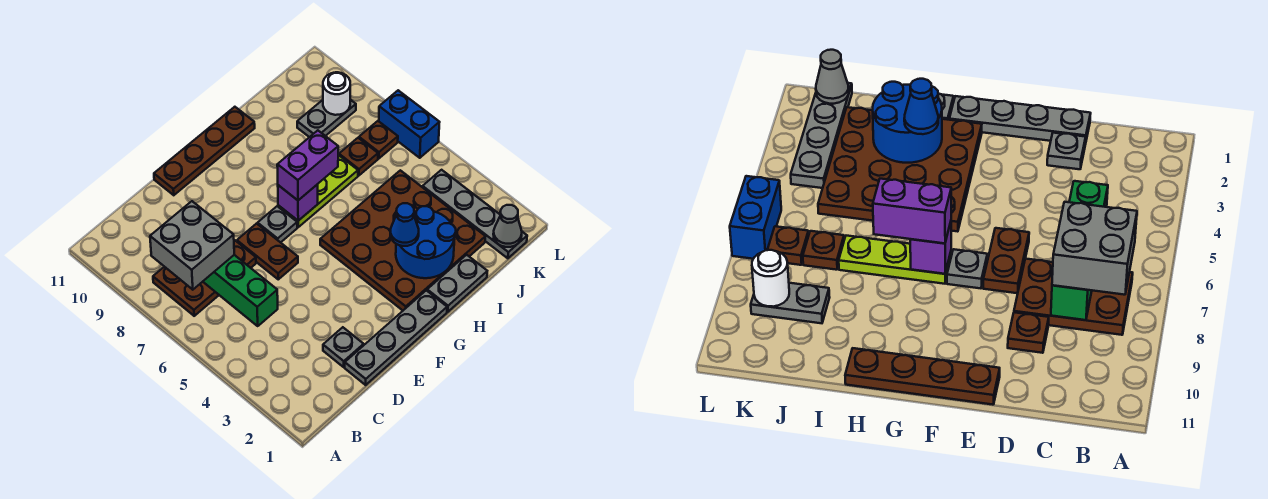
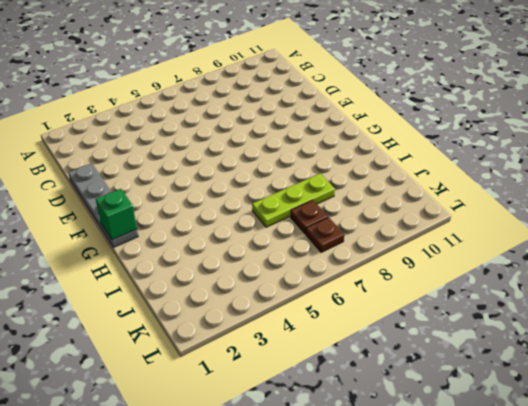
green 1x1 brick [96,189,137,240] -> none
lime 1x3 plate [252,174,335,227] -> lime 1x3 plate turned to [278,155,358,227]
none -> brown 2x3 plate [153,240,256,316]
none -> grey 1x1 plate [323,327,364,367]
none -> brown 1x1 plate [1008,312,1049,353]

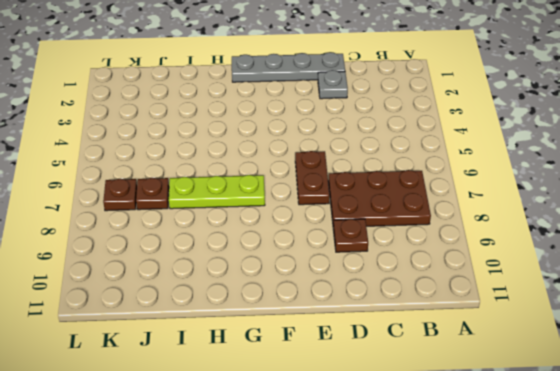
none -> brown 1x4 plate [154,107,255,195]
none -> grey 1x1 plate [258,206,297,243]
none -> brown 4x4 plate [320,170,486,310]

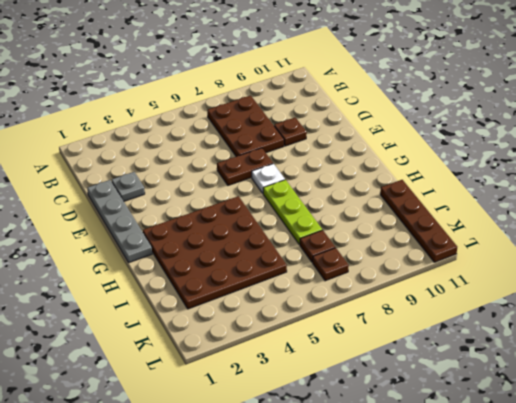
white 1x1 plate [252,164,285,193] -> grey 1x1 plate [258,206,297,243]
brown 1x4 plate [380,180,457,262] -> brown 1x4 plate moved to [154,107,255,195]
none -> grey 1x2 plate [427,255,487,312]
none -> grey 1x2 plate [297,100,356,137]
none -> grey 1x4 plate [423,170,527,258]

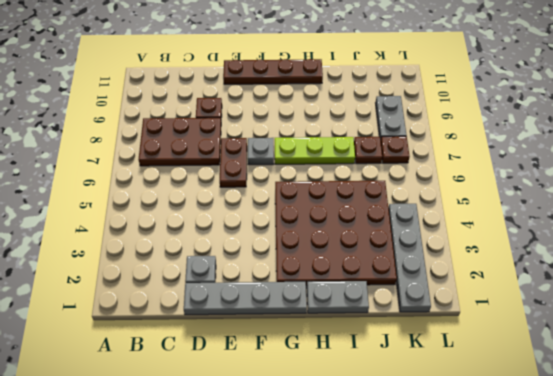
grey 1x2 plate [376,96,406,139] -> grey 1x2 plate turned to [297,100,356,137]
none -> blue 1x2 brick [379,90,440,158]
none -> green 1x4 brick [203,255,278,326]
none -> purple 1x1 brick [278,184,318,221]

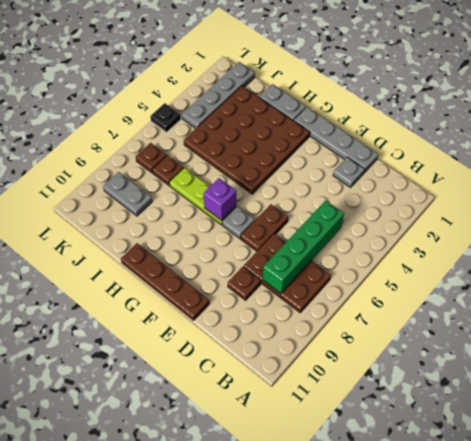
black 1x1 plate [150,103,181,132] -> none
none -> blue 1x2 brick [379,90,440,158]
none -> blue 2x2 round brick [396,206,456,278]
none -> grey 1x1 cone [493,205,522,247]

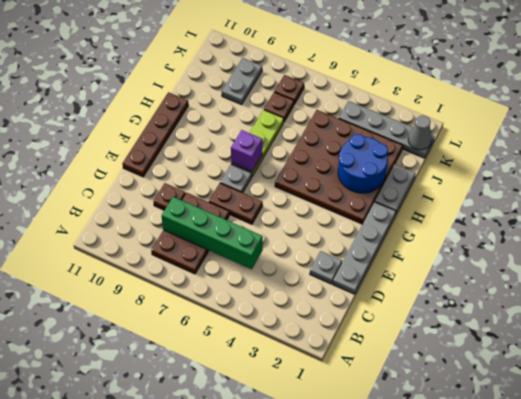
none -> blue 1x2 brick [379,90,440,158]
none -> white 1x1 round brick [323,72,350,115]
none -> grey 2x2 brick [150,201,234,290]

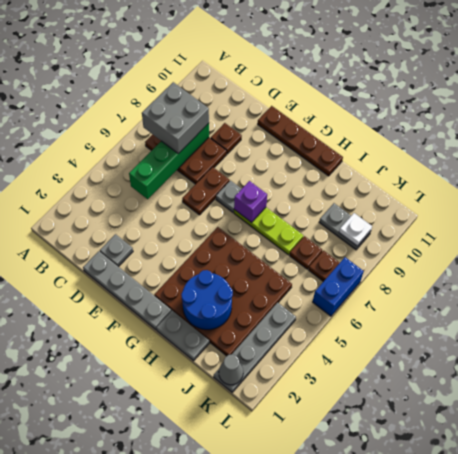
white 1x1 plate [339,213,372,246] -> white 1x1 round brick [323,72,350,115]
none -> purple 1x2 brick [277,130,338,200]
none -> blue 1x1 cone [390,203,419,246]

